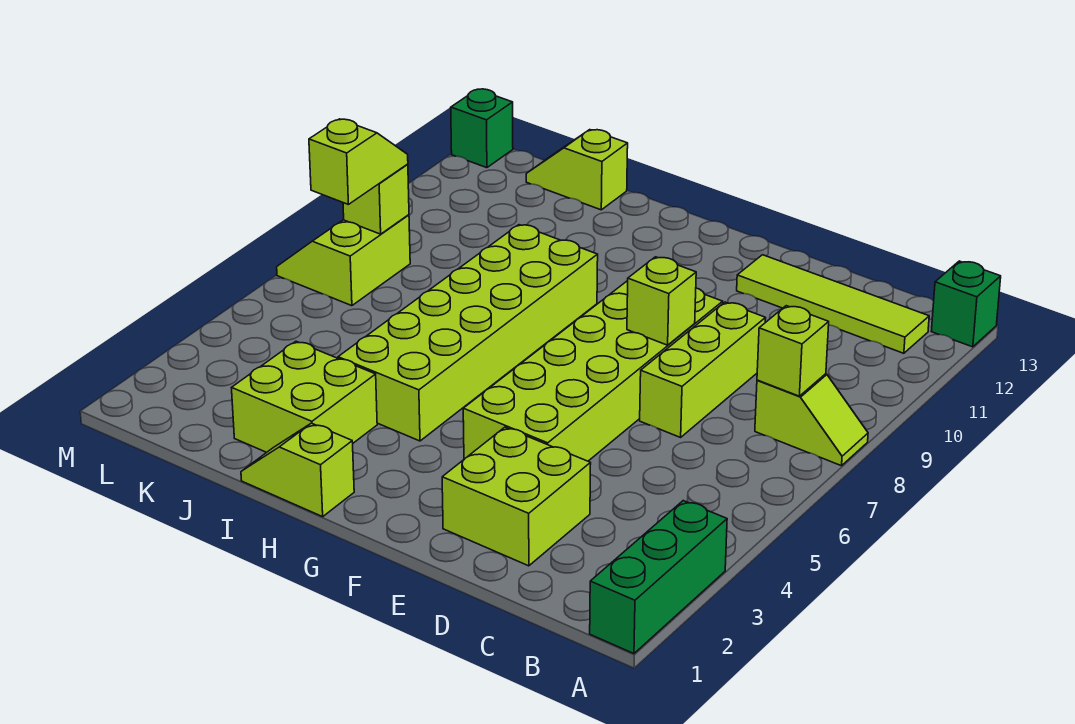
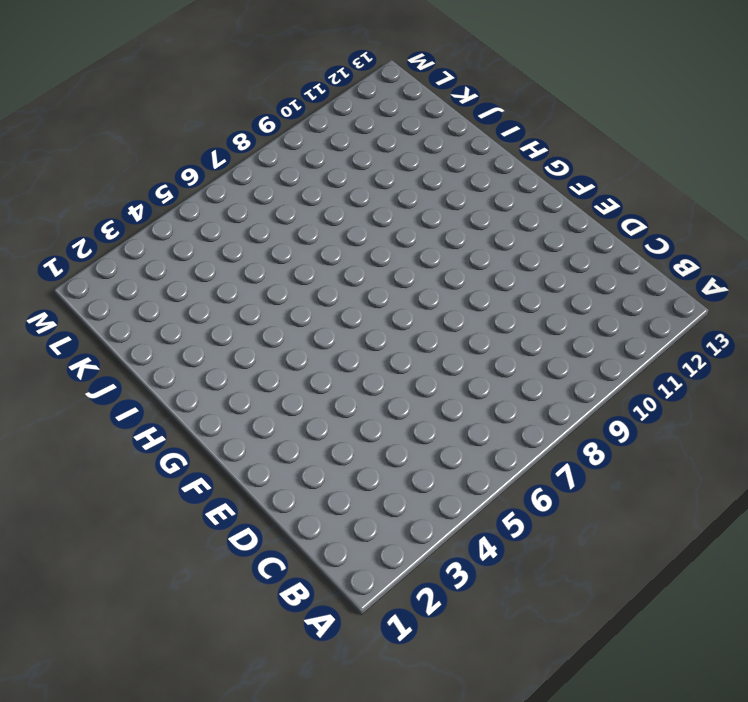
none -> green 1x3 brick [590,501,727,654]
none -> lime 1x2 slope [755,374,868,466]
none -> green 1x1 brick [931,261,1001,347]

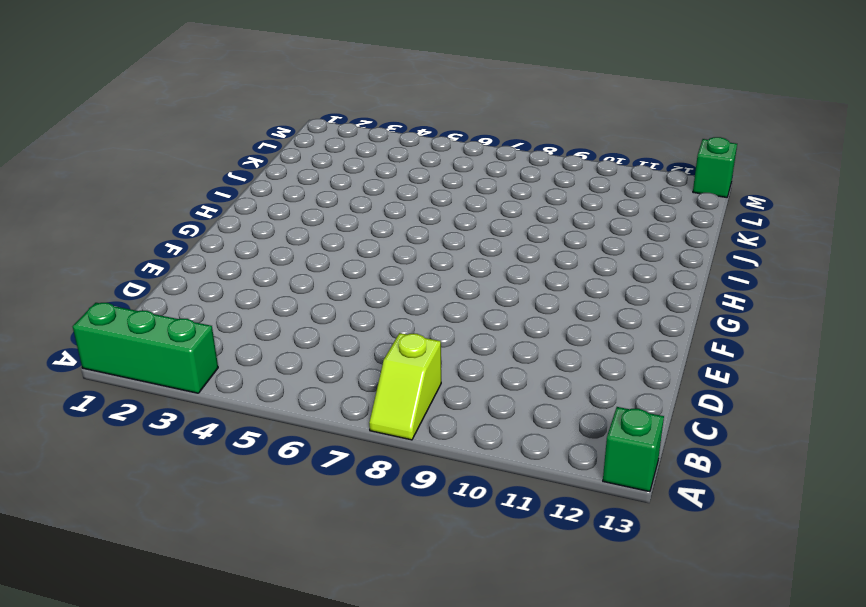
none -> lime 1x4 tile [737,255,929,353]
none -> lime 2x2 brick [442,427,591,566]
none -> lime 1x3 brick [640,302,766,437]

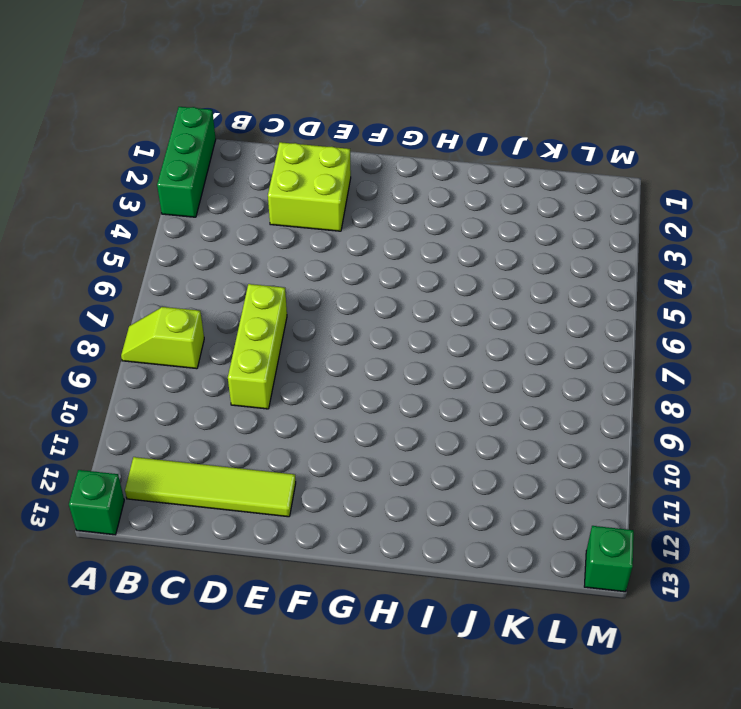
none -> lime 2x6 brick [463,281,723,461]
none -> lime 1x2 slope [241,423,354,517]
none -> lime 2x6 brick [338,225,598,441]

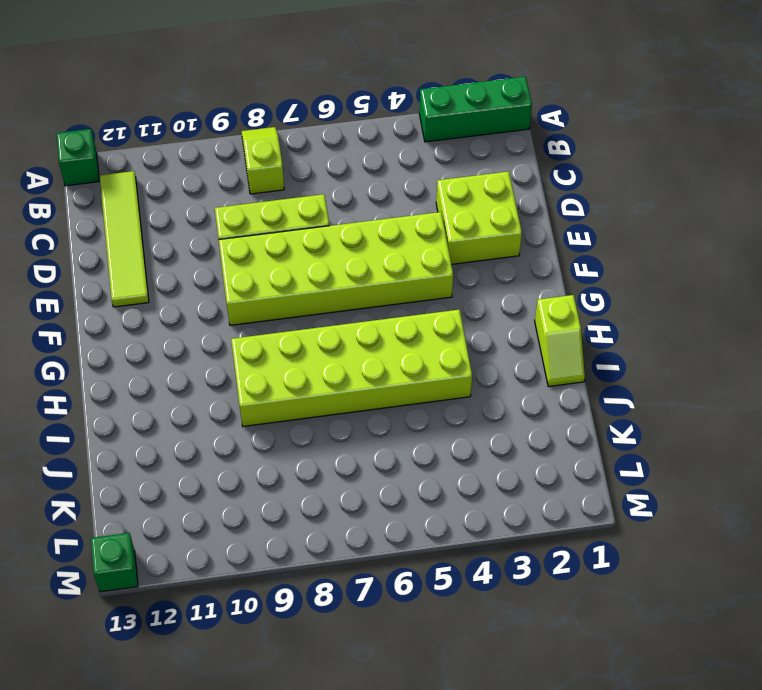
none -> lime 2x2 brick [232,341,377,452]
none -> lime 1x2 slope [526,130,628,210]
none -> lime 2x2 slope [277,215,410,306]

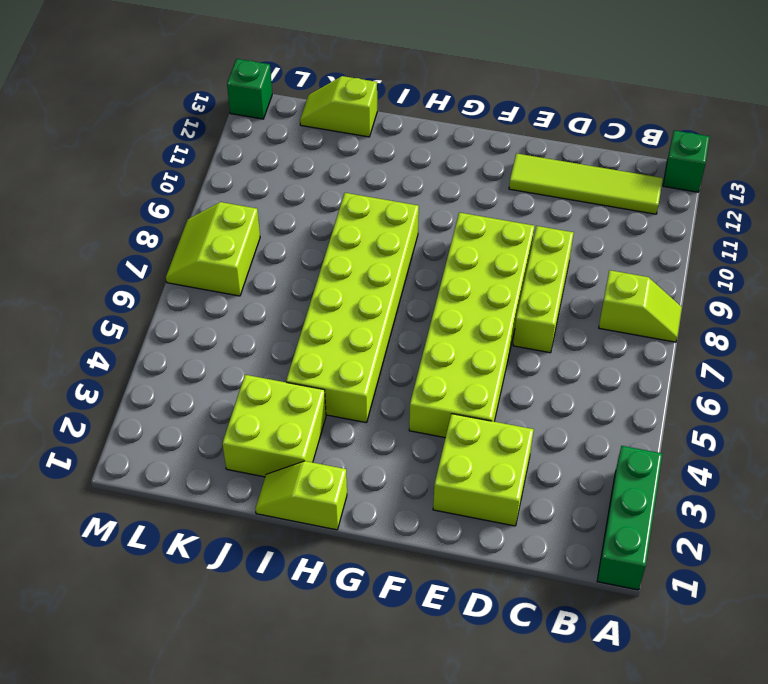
none -> lime 1x1 brick [757,306,829,396]
none -> lime 1x1 brick [627,257,696,345]
none -> lime 1x1 brick [343,164,409,234]

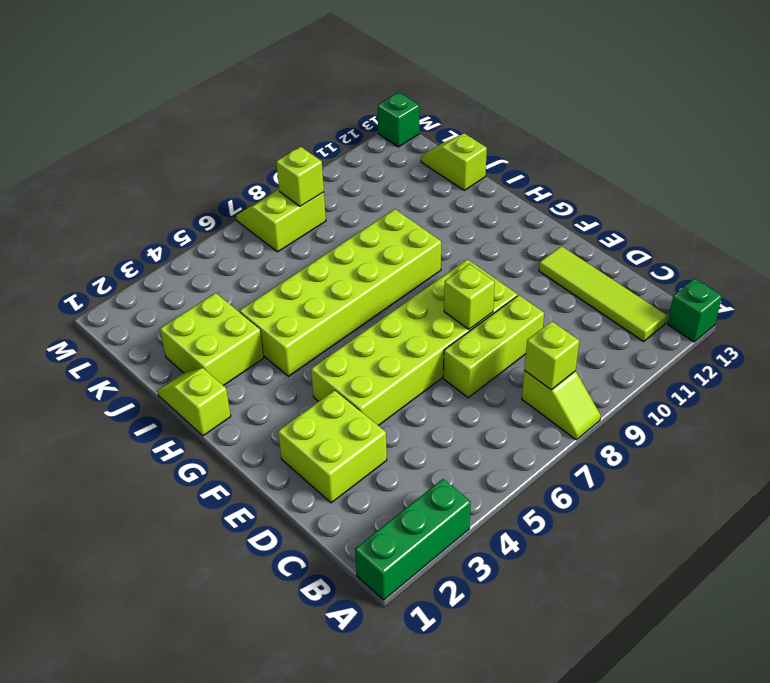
none -> lime 1x2 slope [309,119,408,204]

